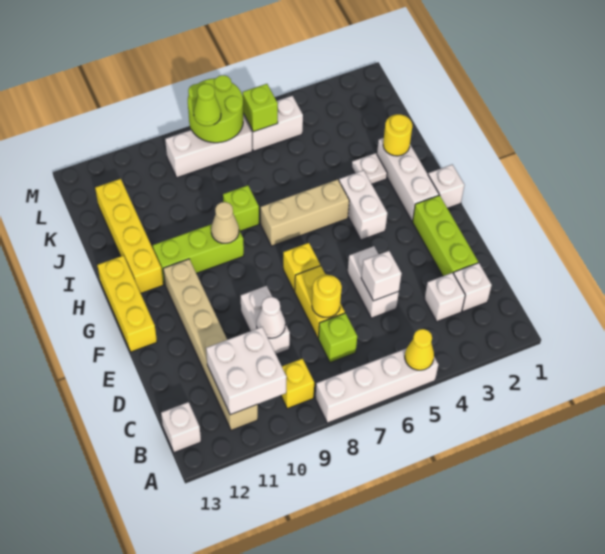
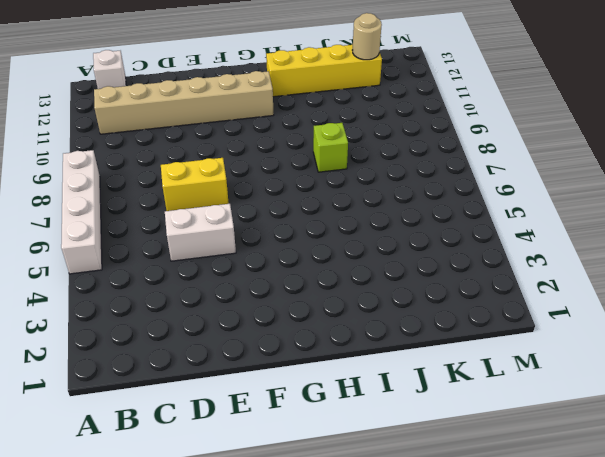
tan 1x1 round brick [352,13,382,60] -> none
none -> yellow 1x1 brick [281,359,314,409]
none -> white 1x1 brick [454,263,492,311]
none -> white 1x1 brick [424,273,465,321]
none -> lime 1x1 brick [318,313,357,363]

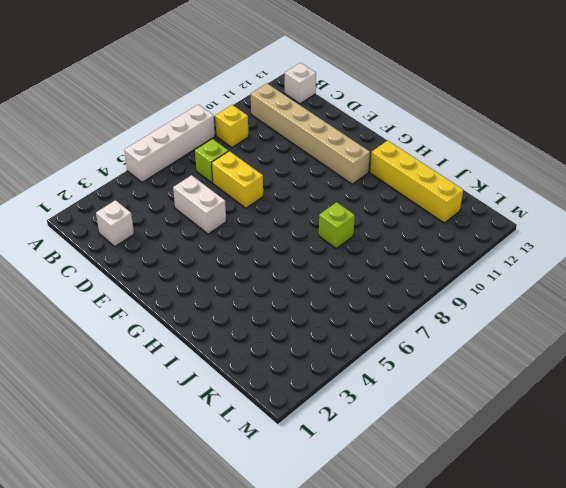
none -> white 1x1 brick [424,273,465,321]
none -> lime 1x3 brick [413,195,478,276]
none -> white 1x2 brick [241,286,290,354]
none -> yellow 1x1 brick [283,243,320,291]

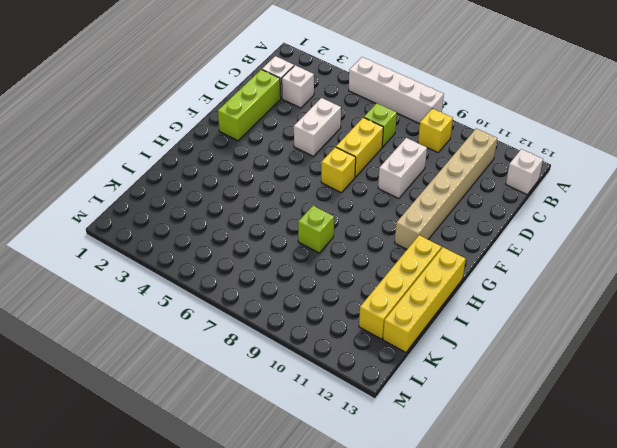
yellow 1x4 brick [383,247,466,352] -> yellow 1x3 brick [97,256,157,352]
none -> white 1x1 brick [428,165,464,208]
none -> white 1x3 brick [377,138,439,221]
none -> white 1x2 brick [339,170,387,240]
none -> tan 1x3 brick [261,179,349,246]

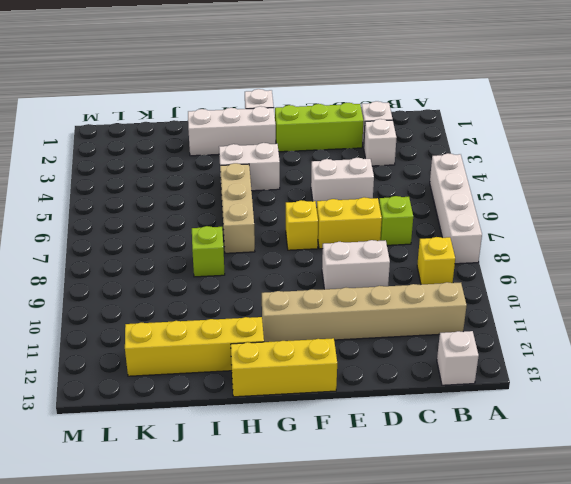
none -> lime 1x3 brick [153,224,244,284]
none -> white 1x1 plate [352,153,387,184]
none -> white 1x2 brick [243,96,303,151]
none -> white 1x3 brick [165,116,252,178]

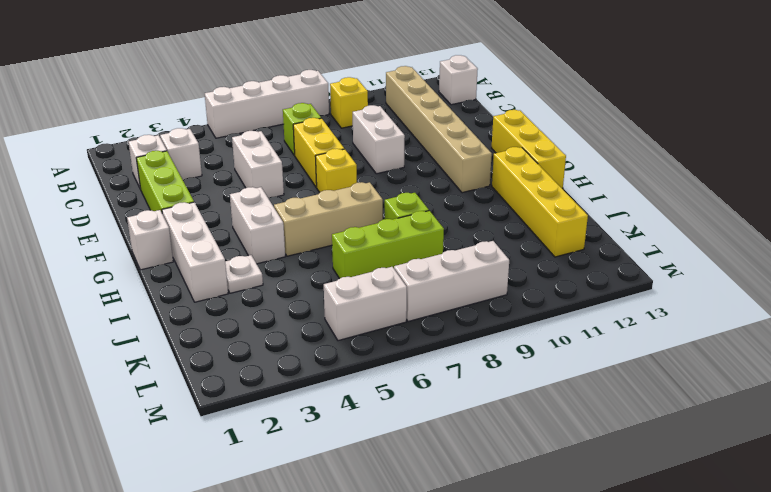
lime 1x3 brick [332,211,444,279] -> lime 1x3 brick moved to [153,224,244,284]
none -> yellow 1x1 cone [405,329,434,370]
none -> white 2x2 brick [206,327,287,415]
none -> white 1x1 brick [361,251,402,301]
none -> yellow 1x1 round brick [312,275,342,317]

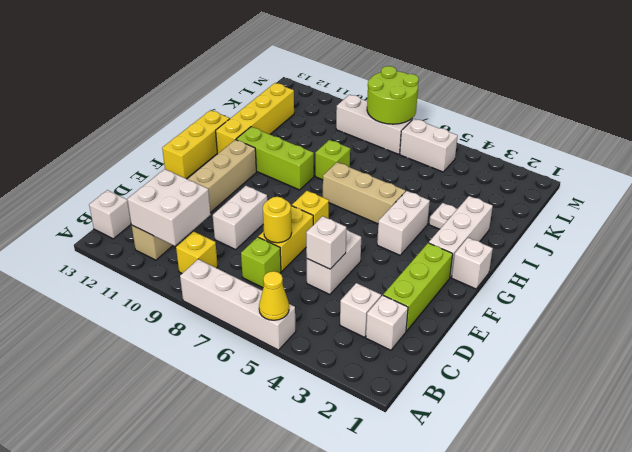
none -> white 1x1 cone [257,297,285,338]
none -> tan 1x1 cone [211,202,239,243]
none -> yellow 1x1 round brick [383,114,412,156]
none -> lime 1x1 brick [242,84,278,132]

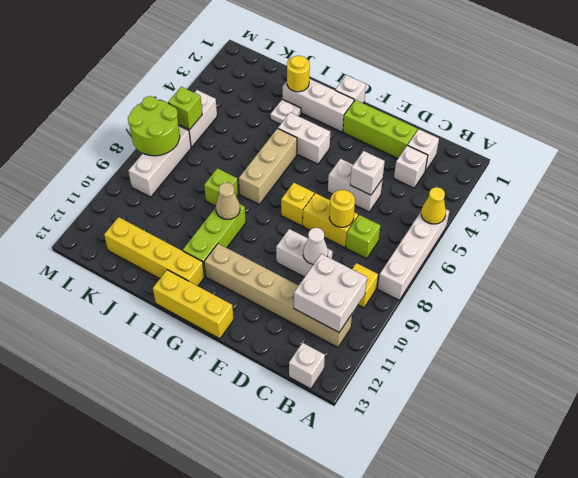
none -> lime 1x1 cone [194,84,221,126]

